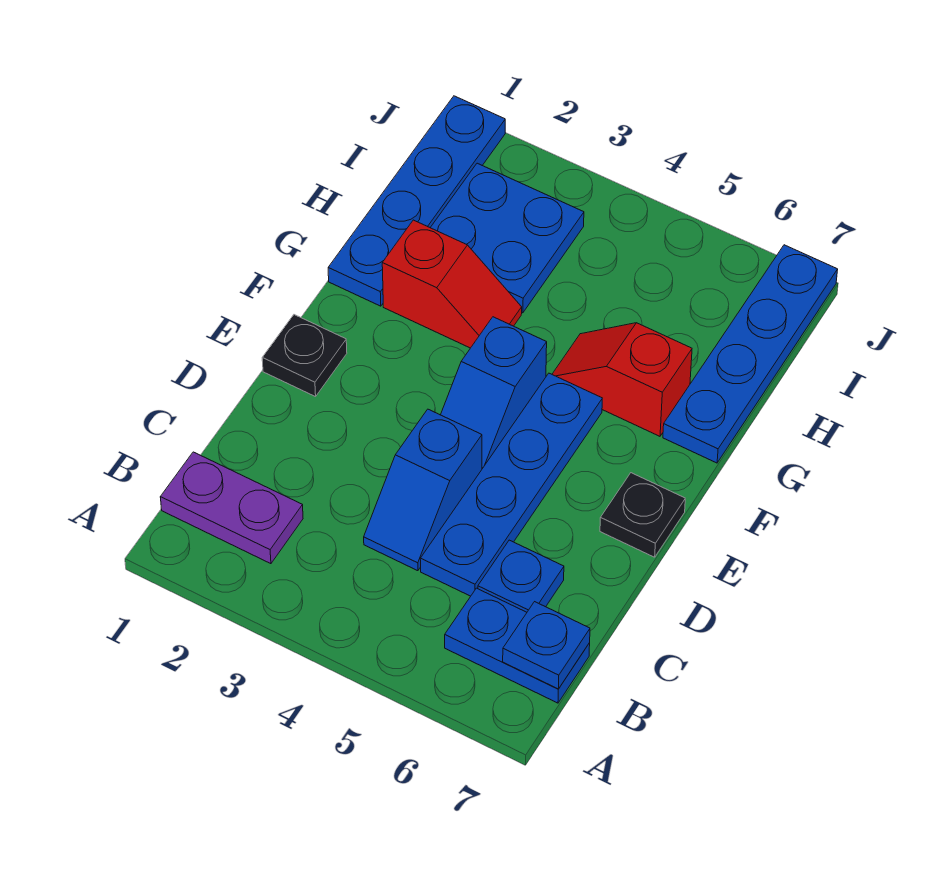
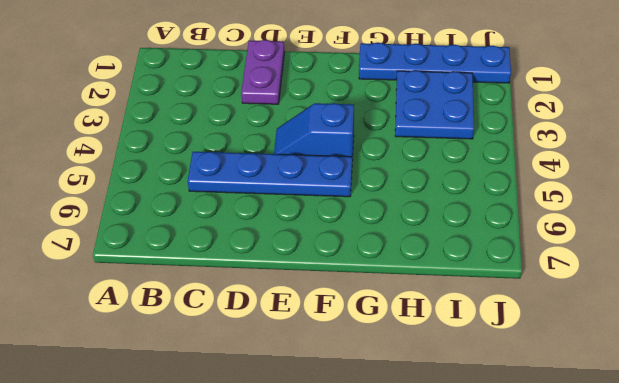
purple 1x2 plate [241,40,285,104] -> purple 1x2 plate moved to [160,452,303,564]
none -> blue 1x2 plate [445,588,590,703]
none -> blue 1x2 slope [364,409,482,571]
none -> blue 1x1 plate [478,540,564,612]

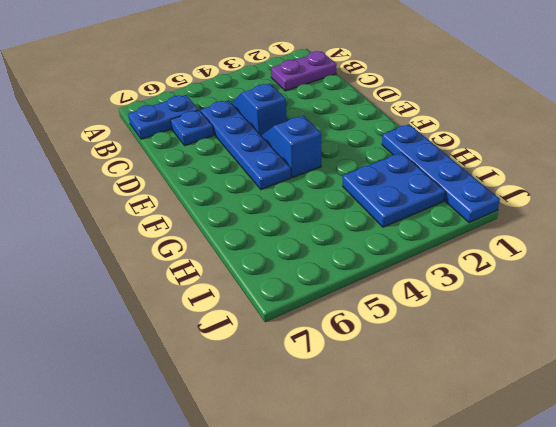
none -> black 1x1 plate [262,315,347,397]
none -> black 1x1 plate [600,473,685,557]
none -> red 1x2 slope [382,220,522,348]

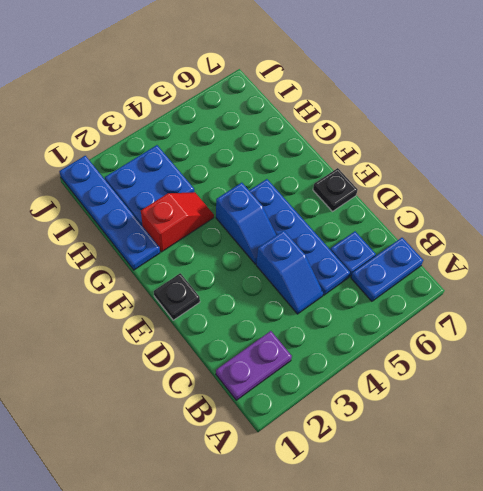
none -> red 1x2 slope [552,323,692,436]
none -> blue 1x4 plate [663,245,838,463]
none -> blue 1x1 plate [503,602,590,689]

